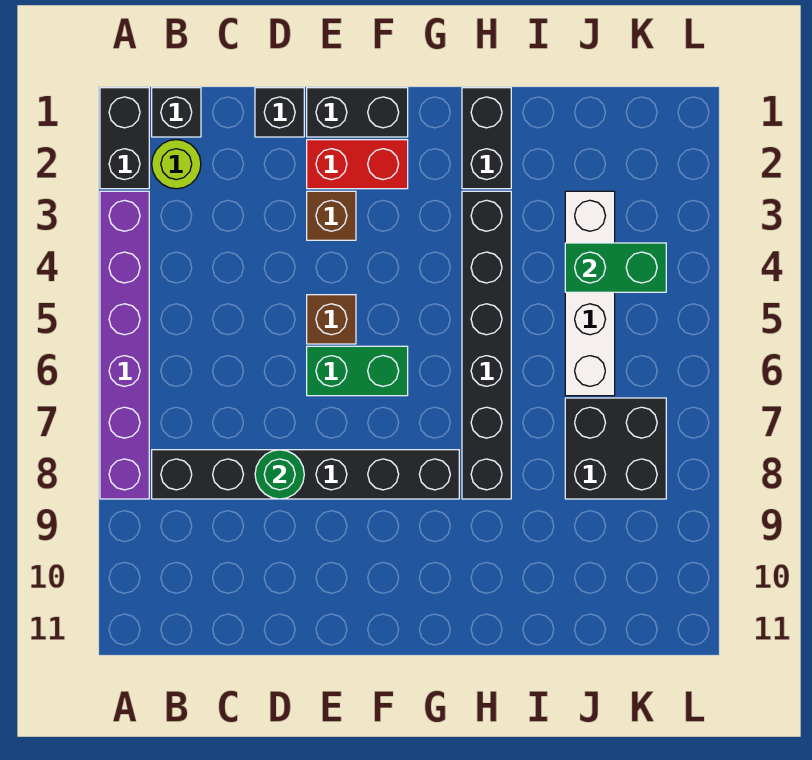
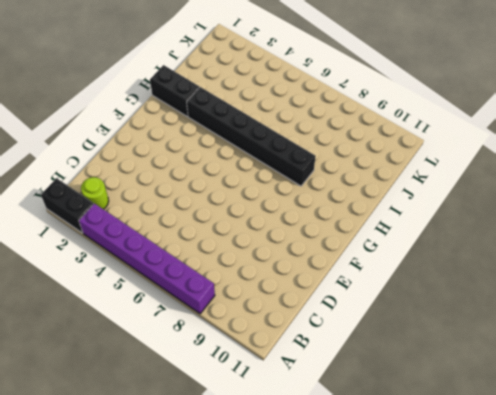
none -> black 1x1 brick [152,88,201,137]
none -> black 1x6 brick [152,450,459,499]
none -> black 1x1 brick [255,88,304,137]

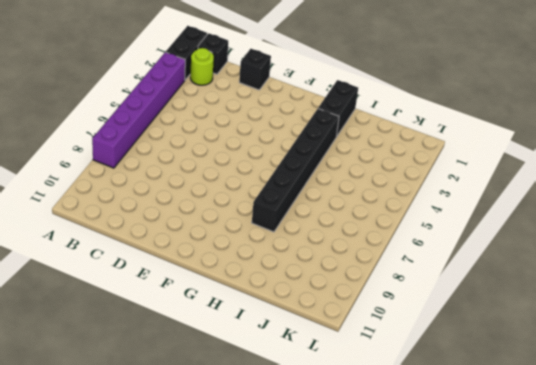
none -> black 1x6 brick [152,450,459,499]
none -> black 1x2 brick [307,88,408,137]
none -> red 1x2 brick [307,140,408,189]

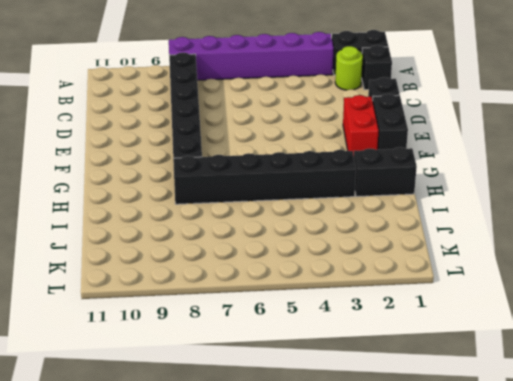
none -> brown 1x1 brick [307,191,356,240]
none -> brown 1x1 brick [307,295,356,344]
none -> green 1x2 brick [307,346,408,396]

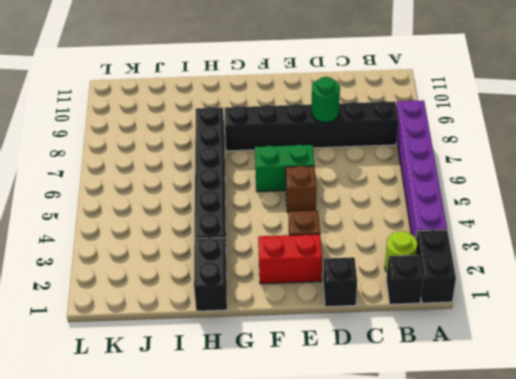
none -> black 1x2 brick [307,88,408,137]
none -> white 1x4 brick [565,191,615,396]
none -> black 2x2 brick [565,398,666,499]

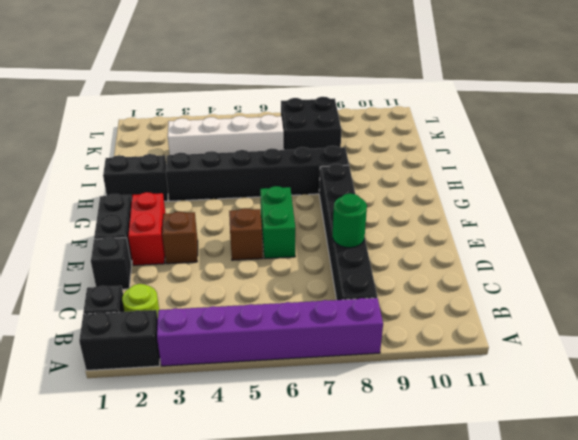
none -> green 1x2 brick [565,243,666,292]

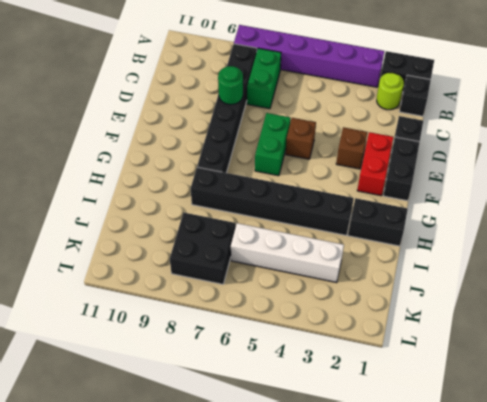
green 1x2 brick [247,48,281,109] -> green 1x2 brick moved to [565,243,666,292]

